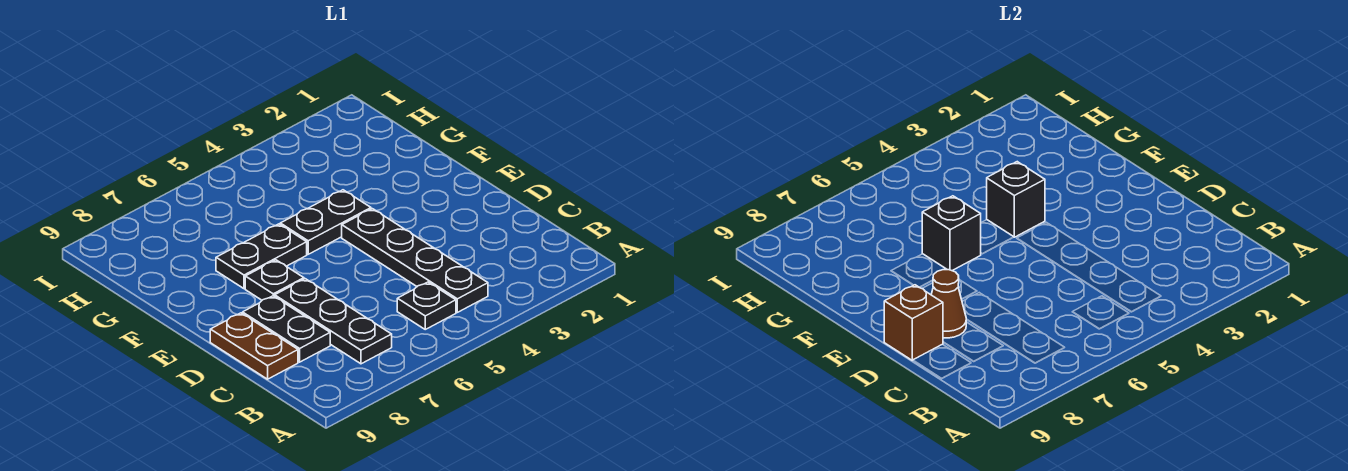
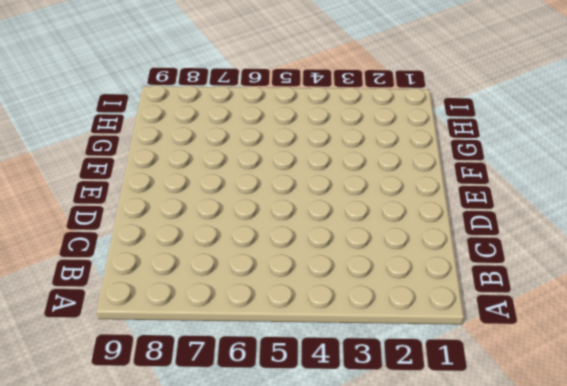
none -> black 1x4 plate [342,209,488,312]
none -> black 1x1 plate [397,282,456,329]
none -> black 1x3 plate [275,279,392,364]

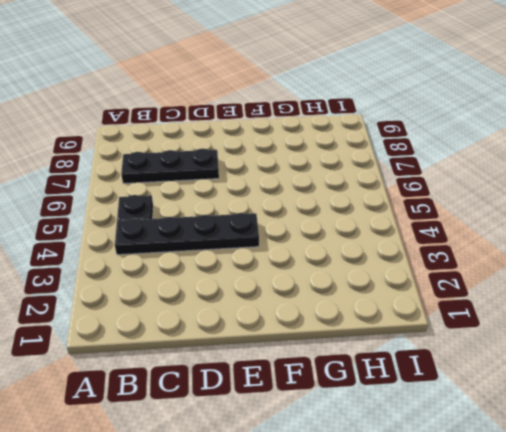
none -> black 1x2 plate [243,296,330,362]
none -> brown 1x2 plate [210,313,298,379]
none -> black 1x1 plate [245,260,304,300]

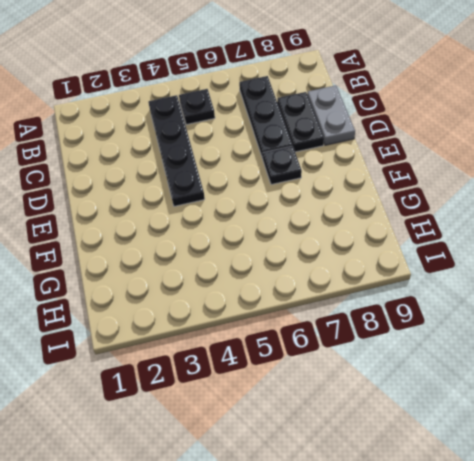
grey 1x2 plate [307,85,355,145] -> brown 1x2 plate [210,313,298,379]
none -> black 1x2 plate [280,190,371,254]
none -> black 1x2 plate [216,224,307,289]
none -> brown 1x1 cone [931,270,966,338]

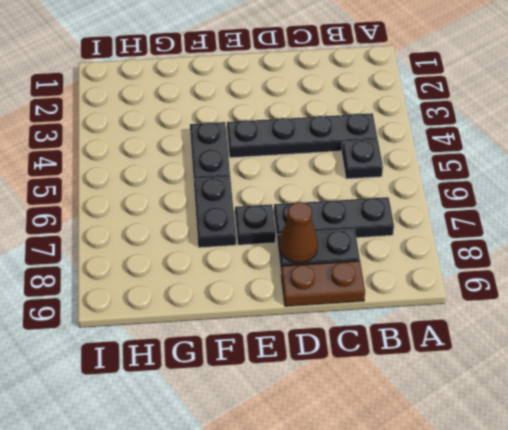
none -> brown 1x1 brick [884,285,943,360]
none -> black 1x1 brick [987,162,1045,237]
none -> black 1x1 brick [922,196,981,271]

